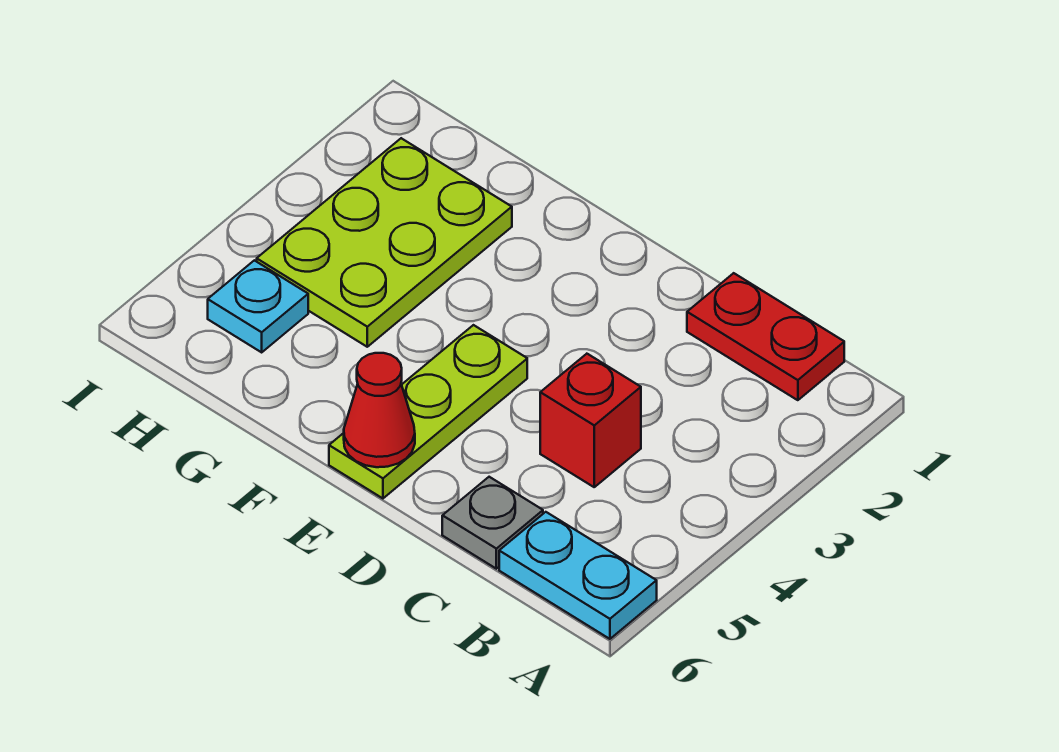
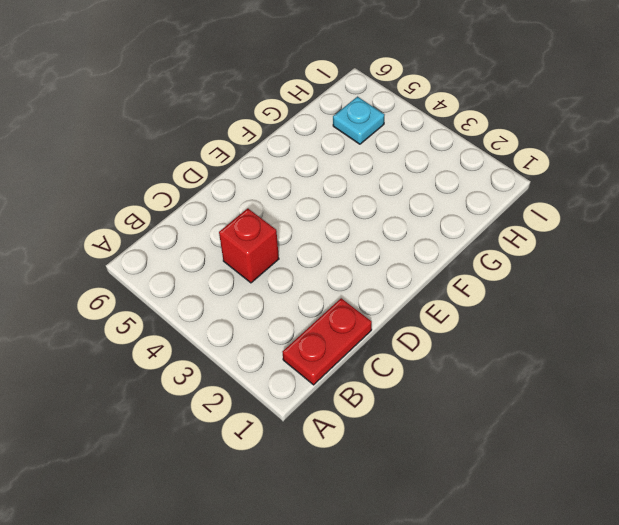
none -> cyan 1x2 plate [499,512,657,639]
none -> grey 1x1 plate [442,477,543,569]

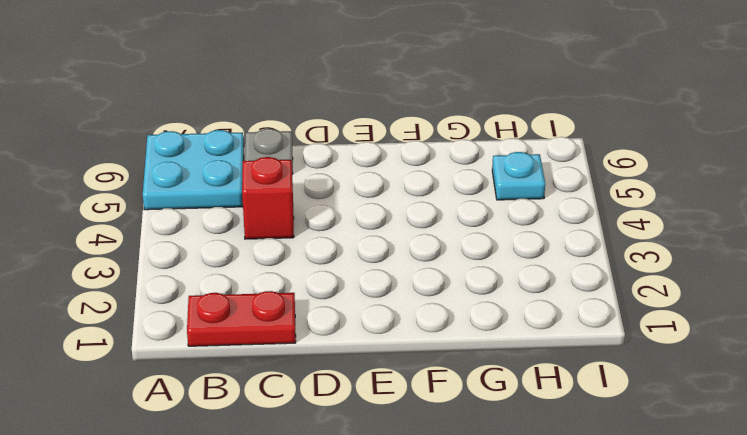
cyan 2x2 plate [143,130,244,210] -> cyan 1x2 plate [499,512,657,639]
none -> lime 1x3 plate [329,325,527,498]
none -> lime 2x3 plate [257,138,512,347]

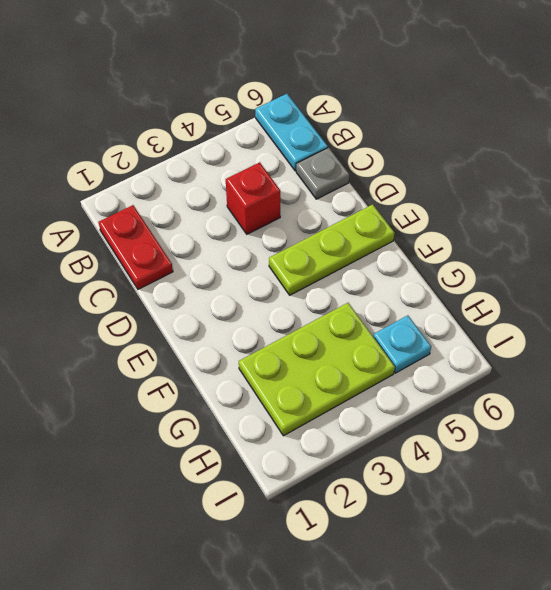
none -> red 1x1 cone [344,353,415,467]

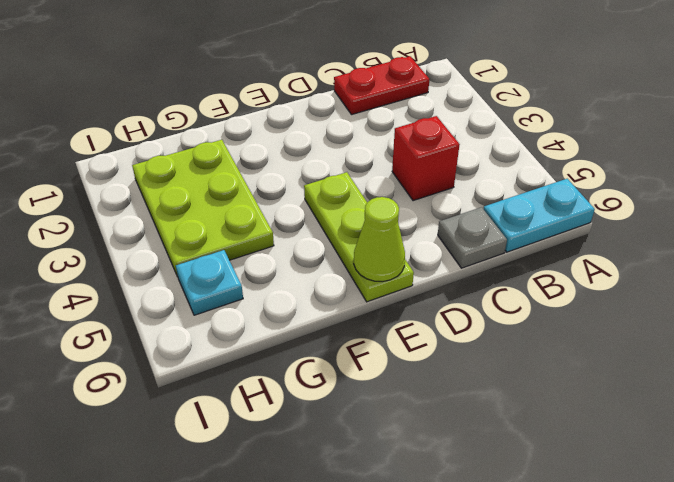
lime 1x1 cone [354,197,405,282] -> red 1x1 cone [344,353,415,467]

